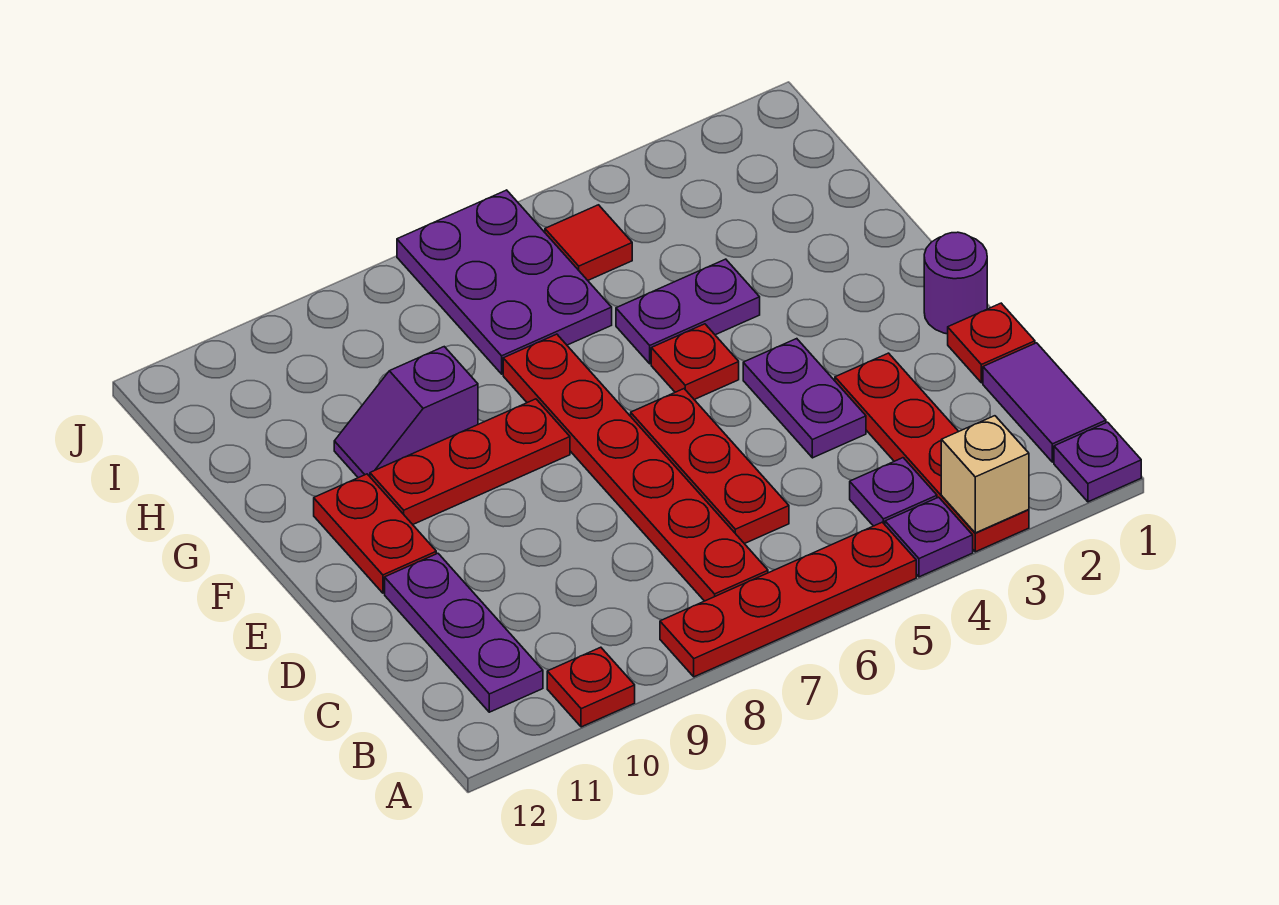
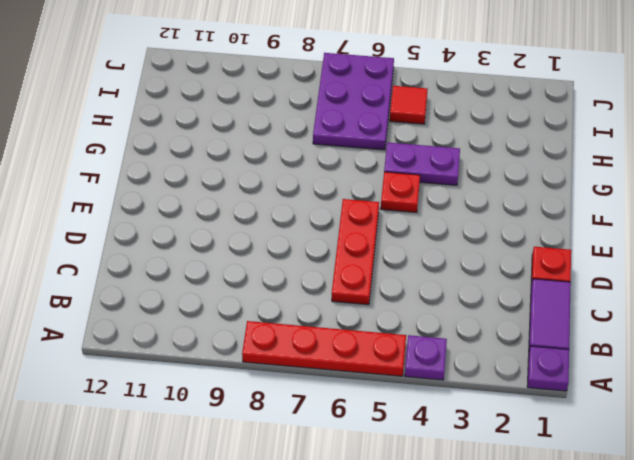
none -> red 1x4 plate [835,353,1029,552]
none -> red 1x1 plate [547,647,635,727]
none -> purple 1x1 plate [850,458,937,526]

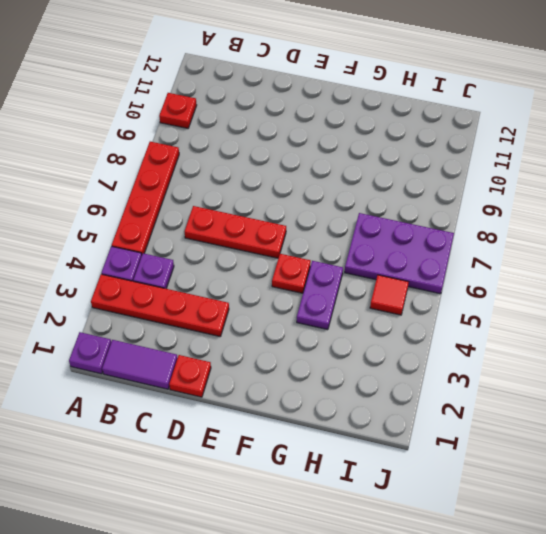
none -> red 1x6 plate [503,334,768,601]
none -> purple 1x3 plate [385,553,543,712]
none -> purple 1x2 plate [743,339,866,458]

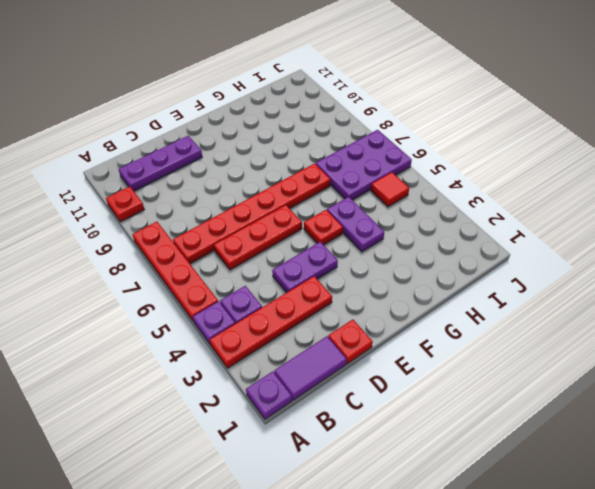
none -> purple 1x1 round brick [924,232,987,334]
none -> red 1x2 plate [314,474,436,593]
none -> red 1x3 plate [370,399,570,524]

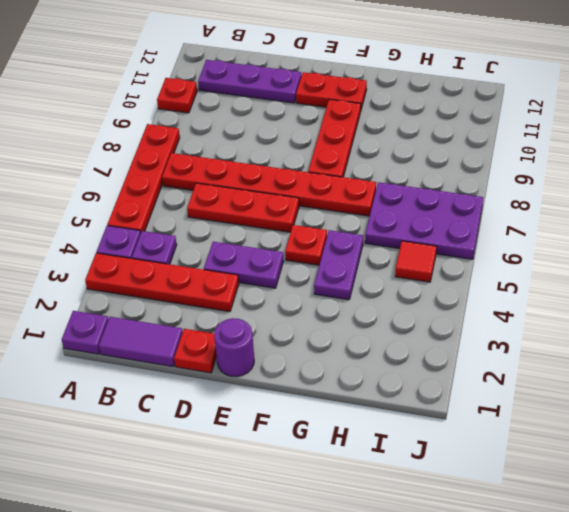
none -> purple 1x2 slope [334,347,478,478]
none -> tan 1x1 brick [941,416,1029,533]

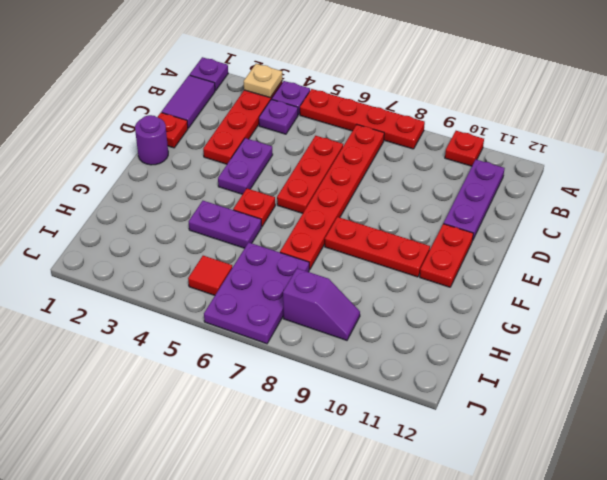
tan 1x1 plate [244,64,282,97] -> tan 1x1 brick [941,416,1029,533]
purple 1x2 slope [283,268,360,340] -> purple 1x2 slope moved to [334,347,478,478]

